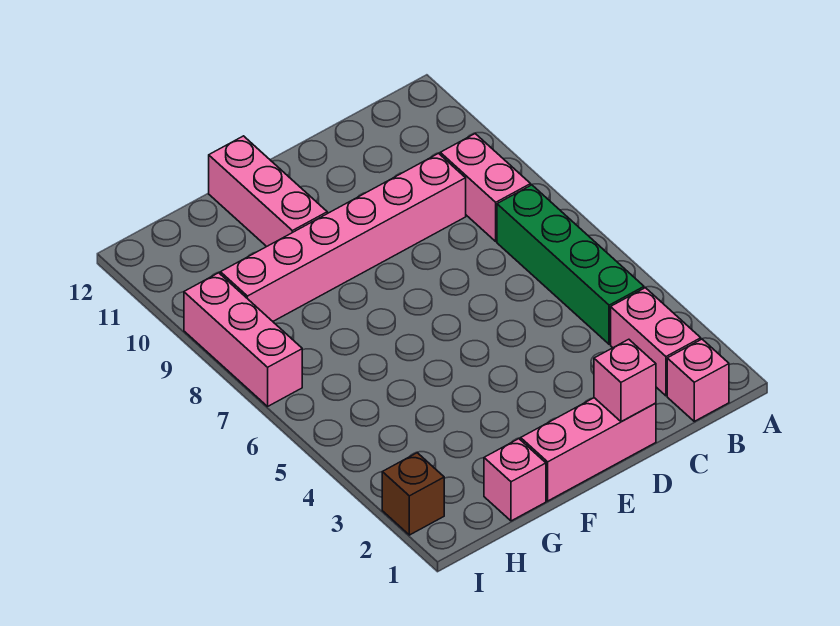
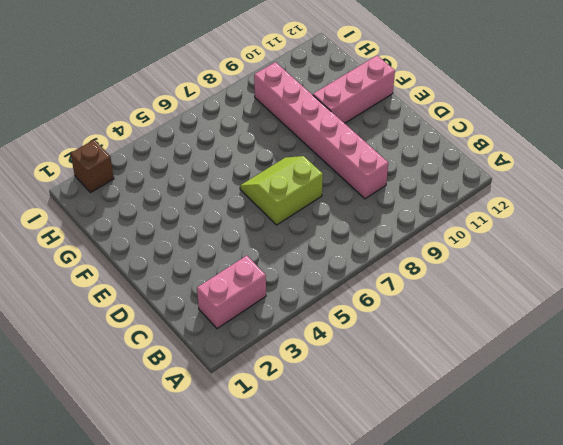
lime 2x2 slope [240,156,323,225] -> none
none -> pink 1x1 brick [667,339,729,421]
none -> green 1x4 brick [497,185,644,344]

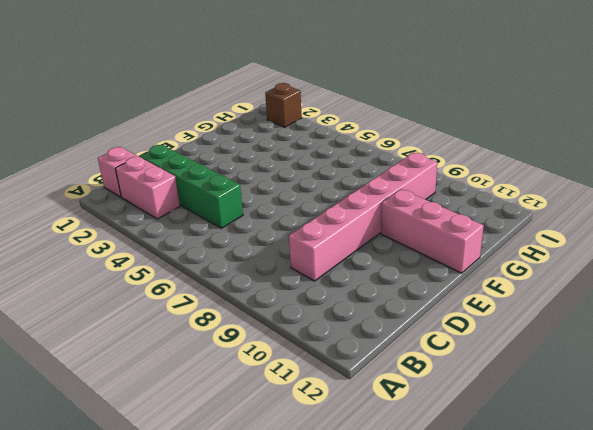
green 1x4 brick [140,145,243,228] -> green 1x4 brick moved to [497,185,644,344]
none -> pink 1x2 brick [440,134,531,241]
none -> pink 1x3 brick [521,398,656,501]

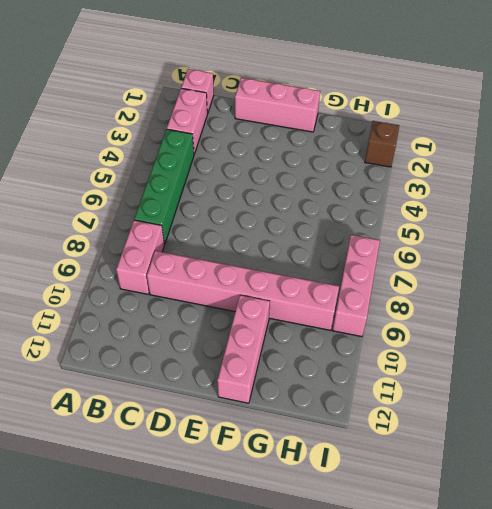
none -> pink 1x1 brick [484,439,546,521]
none -> pink 1x1 brick [594,339,656,422]

